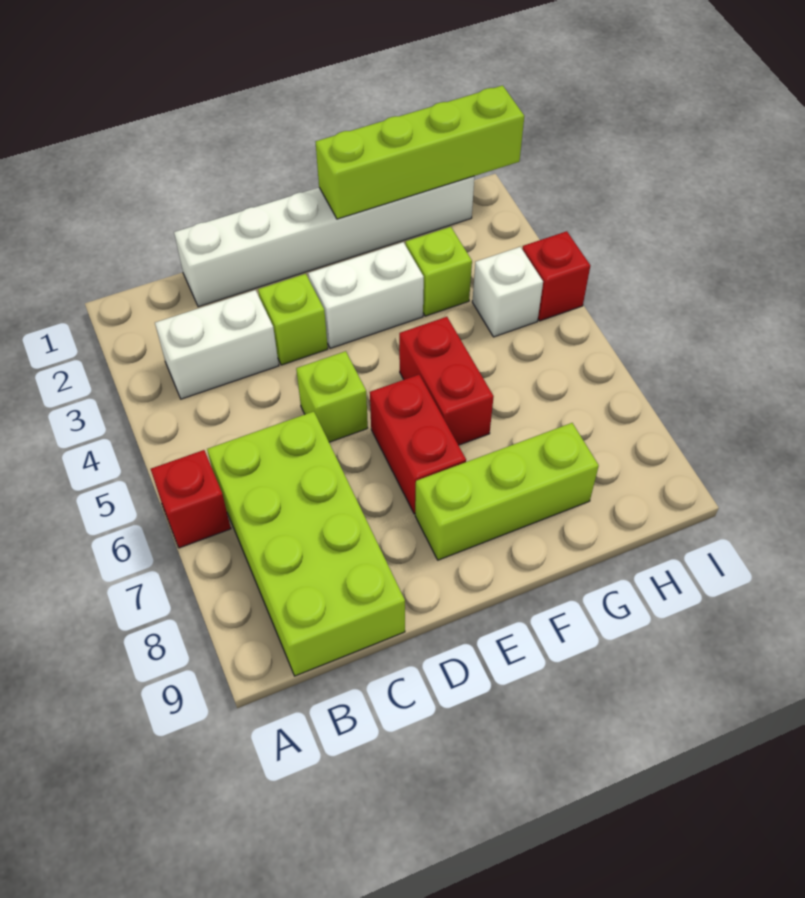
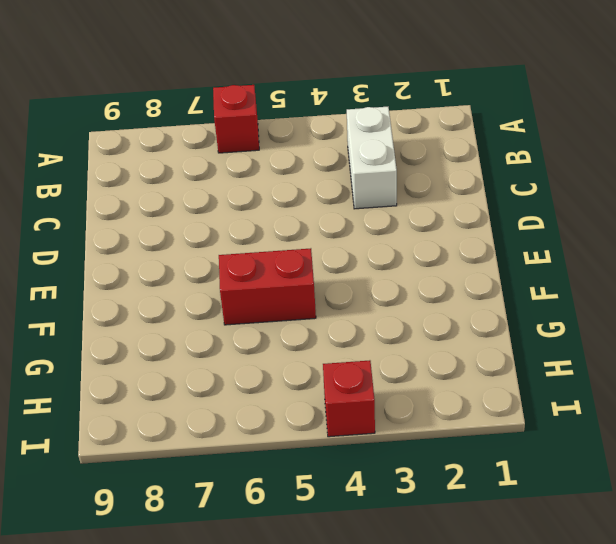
none -> lime 2x4 brick [207,412,405,676]
none -> white 1x6 brick [174,176,474,307]
none -> lime 1x1 brick [258,274,328,365]

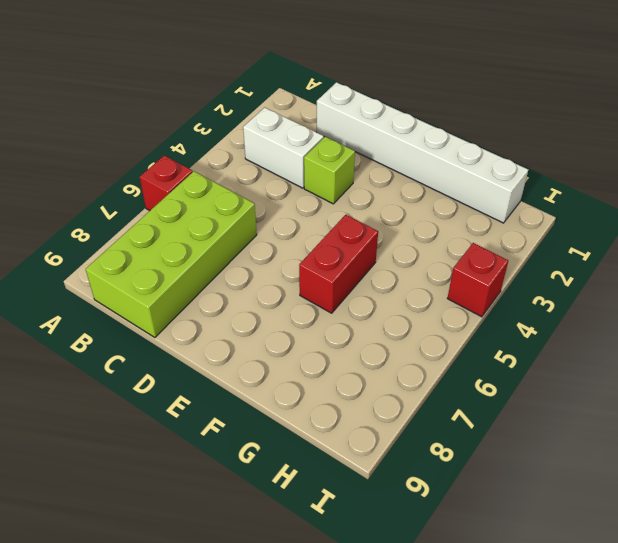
none -> lime 1x1 brick [296,351,368,442]
none -> white 1x2 brick [308,242,424,348]
none -> red 1x2 brick [370,375,466,514]

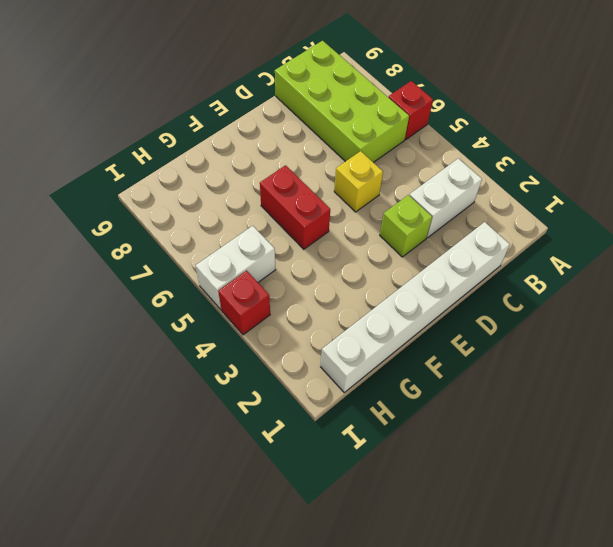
yellow 1x1 brick [334,151,383,212] -> lime 1x1 brick [296,351,368,442]
white 1x2 brick [195,226,275,309] -> white 1x2 brick moved to [308,242,424,348]
none -> red 1x2 brick [370,375,466,514]
none -> lime 1x3 brick [415,423,599,560]
none -> lime 1x1 brick [406,227,472,316]

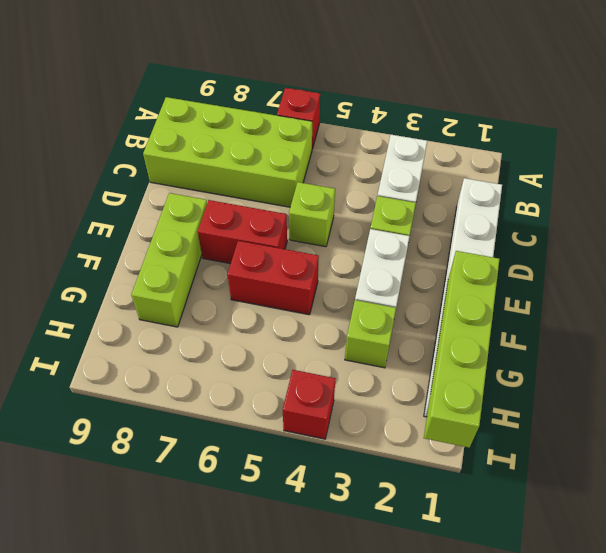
none -> white 1x1 brick [472,247,543,337]

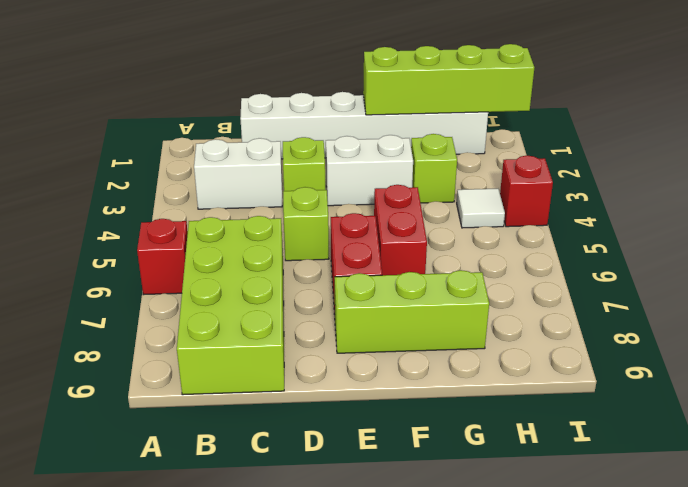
white 1x1 tile [457,189,505,228] -> white 1x1 brick [472,247,543,337]

